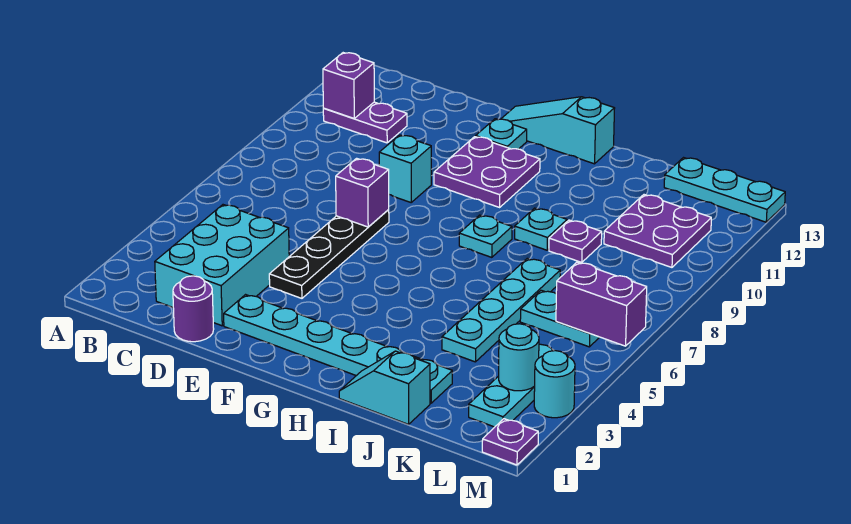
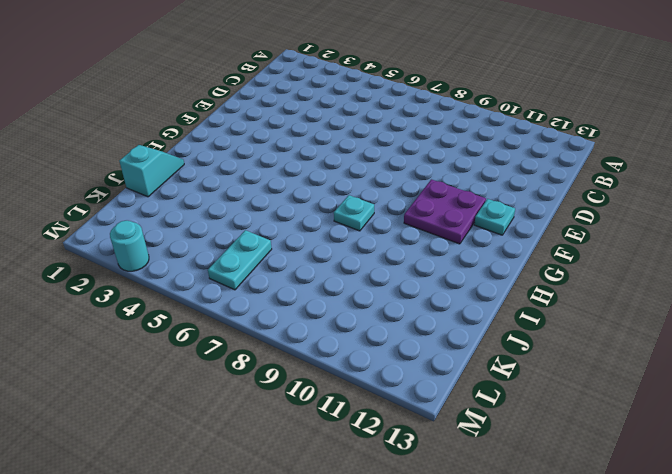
none -> purple 1x2 plate [323,102,407,143]
none -> cyan 2x3 brick [155,205,289,326]
none -> purple 1x1 round brick [173,276,214,342]

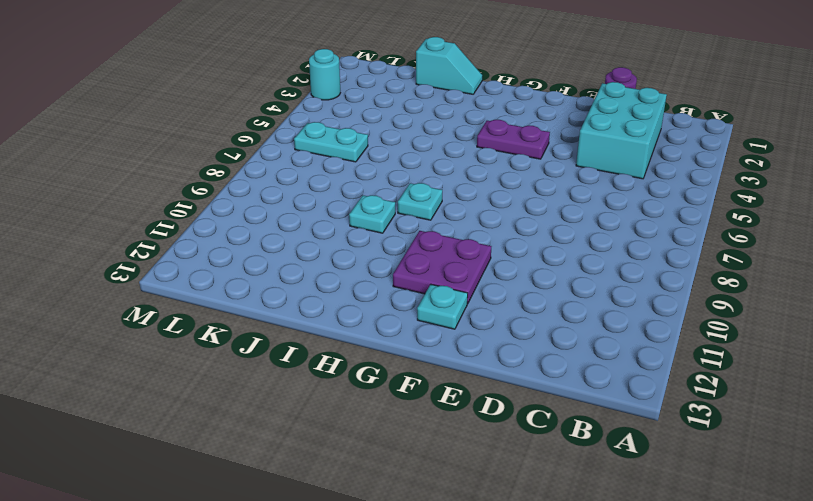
purple 1x2 plate [477,120,550,159] -> purple 1x2 plate moved to [323,102,407,143]
none -> cyan 1x6 plate [224,295,452,403]
none -> black 1x4 plate [269,209,389,298]
none -> cyan 1x1 brick [379,135,431,202]

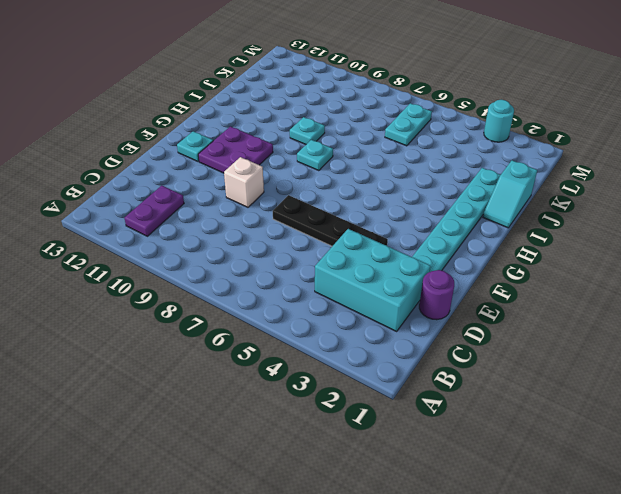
white 1x1 brick [224,157,264,207] -> cyan 1x1 brick [379,135,431,202]
none -> cyan 1x3 slope [501,97,615,164]
none -> cyan 1x4 plate [442,258,560,362]
none -> purple 1x1 plate [549,220,602,262]

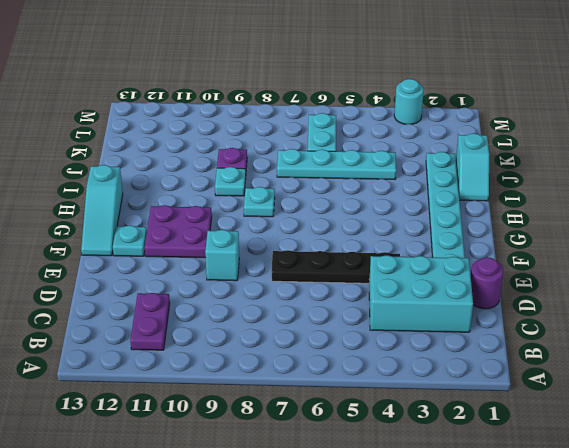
none -> purple 2x2 plate [604,195,711,267]
none -> cyan 1x3 plate [664,158,785,222]
none -> cyan 1x3 plate [469,344,554,427]

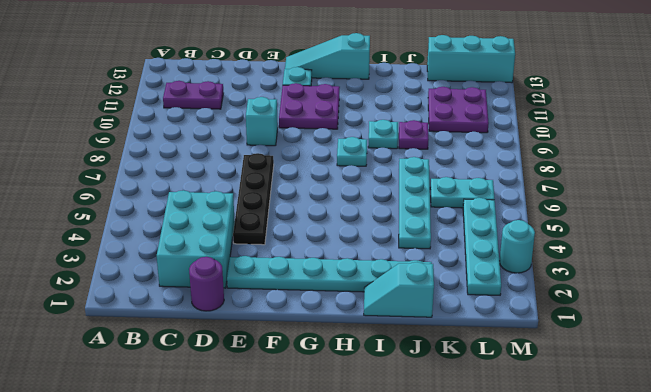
cyan 1x3 brick [427,35,515,83] -> cyan 1x3 plate [664,158,785,222]
cyan 1x4 plate [463,198,501,295] -> cyan 1x3 plate [469,344,554,427]
none -> purple 1x1 plate [482,419,538,465]
none -> purple 1x1 brick [323,53,374,119]
none -> purple 1x1 brick [336,158,389,227]

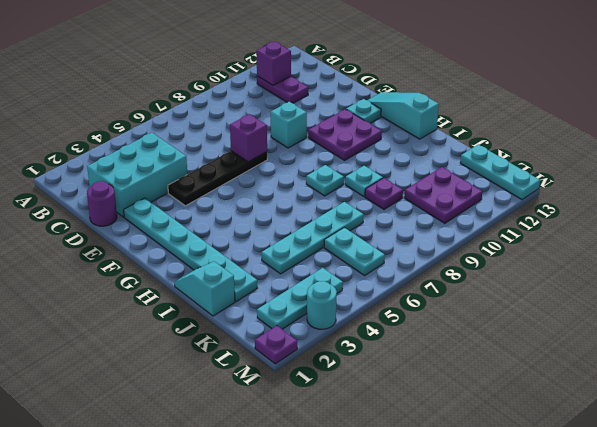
none -> cyan 1x1 round brick [499,324,539,391]
none -> purple 1x2 brick [556,262,647,346]

